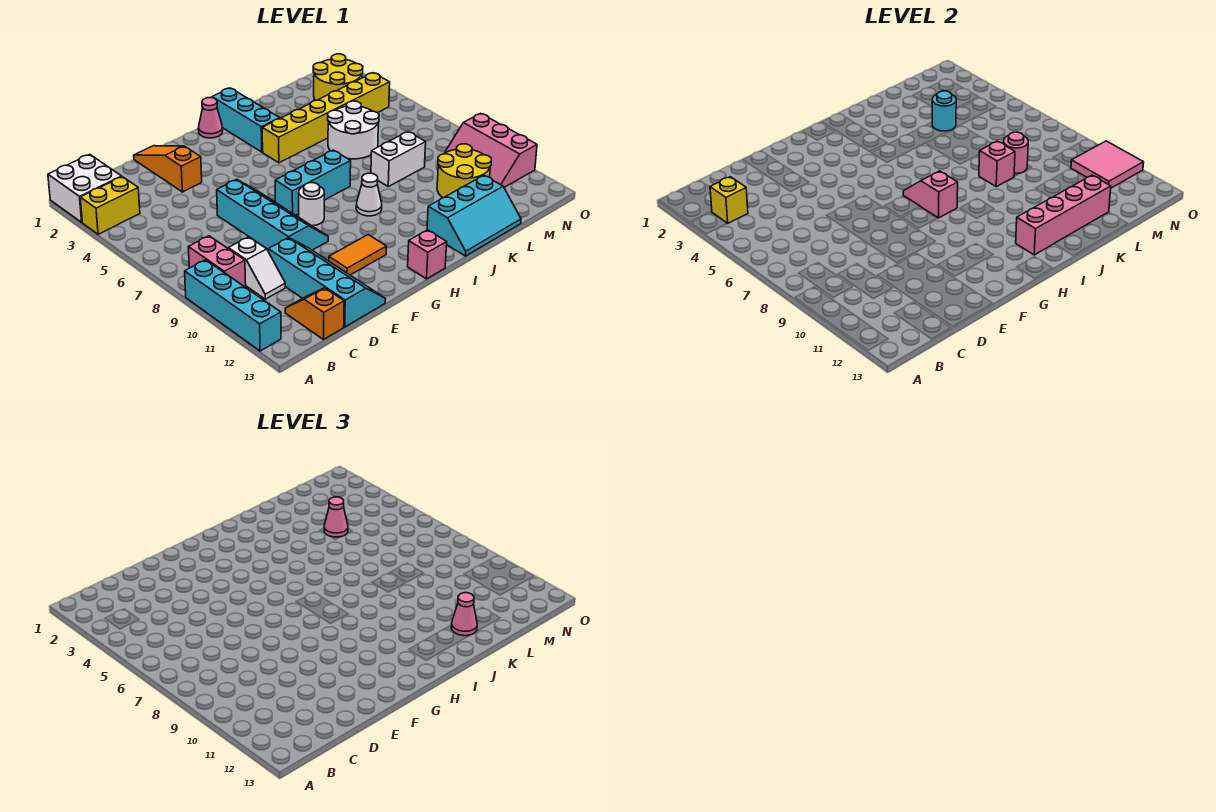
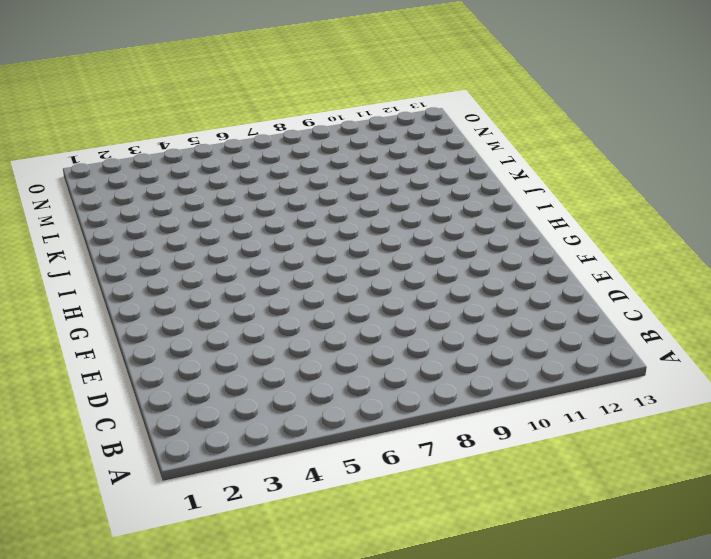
none -> white 2x2 brick [48,154,122,222]
none -> yellow 1x2 brick [80,177,140,234]
none -> cyan 1x4 brick [185,260,281,351]
none -> pink 1x2 brick [188,236,246,287]

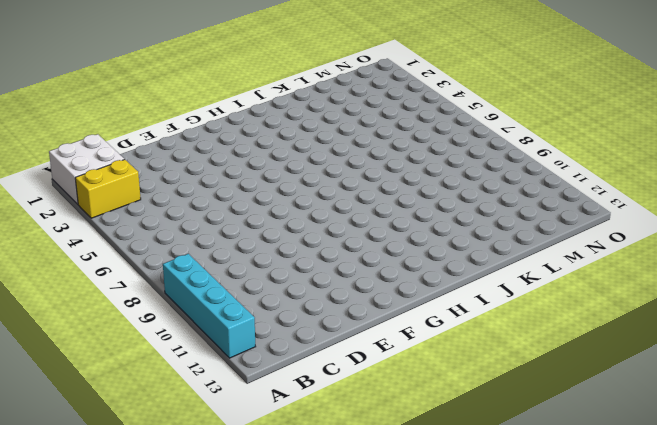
none -> pink 1x2 brick [188,236,246,287]
none -> white 1x2 slope [228,237,286,299]
none -> orange 1x2 slope [285,288,344,339]
none -> cyan 2x4 slope [268,238,385,327]

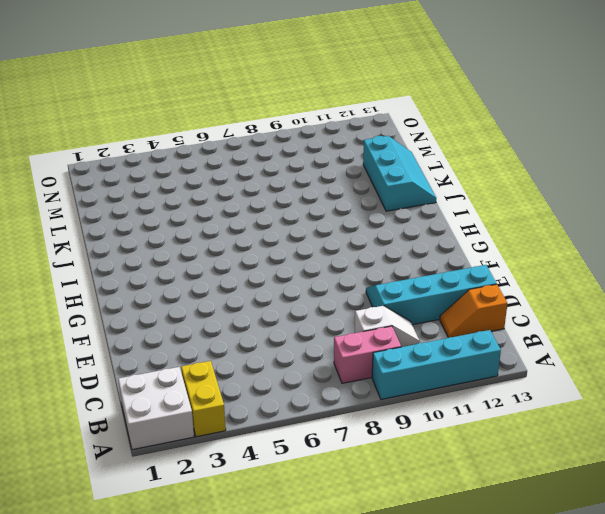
none -> orange 1x3 slope [134,146,202,192]
none -> cyan 2x4 slope [217,179,328,250]
none -> orange 1x2 tile [329,235,386,275]
none -> cyan 1x3 brick [275,150,351,215]

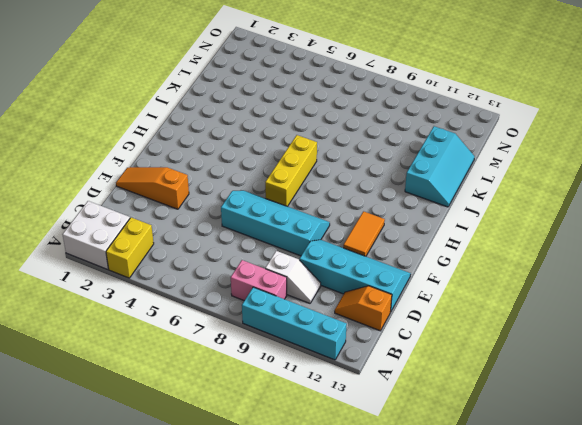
yellow 1x3 brick [265,135,317,206] -> cyan 1x3 brick [275,150,351,215]
none -> white 1x1 round brick [299,183,324,226]
none -> pink 1x1 cone [198,98,223,138]
none -> pink 1x1 brick [408,230,447,279]
none -> cyan 1x3 brick [212,88,280,152]

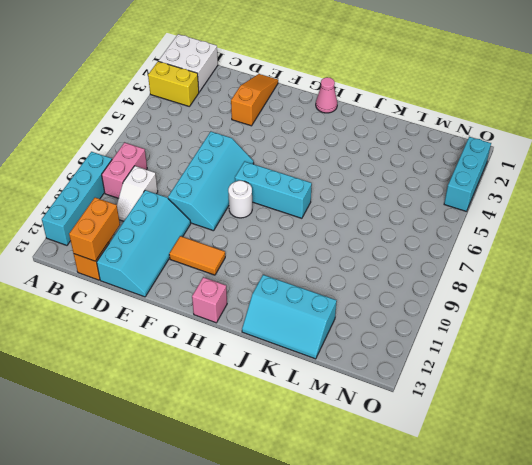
orange 1x2 brick [69,198,120,261] -> none
cyan 1x3 brick [444,137,491,211] -> cyan 1x3 brick moved to [212,88,280,152]
none -> yellow 1x6 brick [262,73,390,163]
none -> white 1x1 cone [356,173,382,216]
none -> white 2x2 round brick [328,101,379,159]
none -> white 1x2 brick [371,132,426,187]

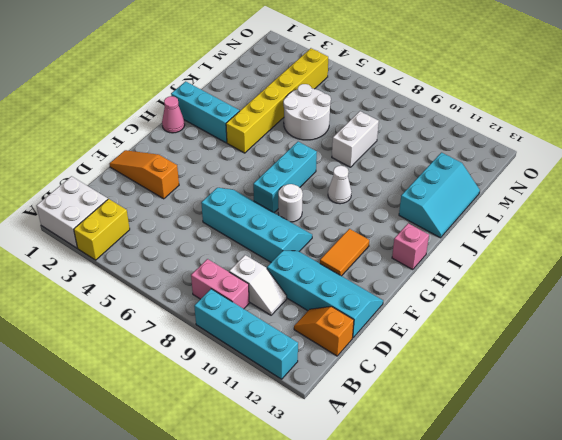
none -> yellow 2x2 round brick [437,144,491,198]
none -> yellow 2x2 round brick [313,54,363,100]
none -> pink 2x3 slope [445,113,537,187]
none -> yellow 1x1 brick [710,177,748,223]

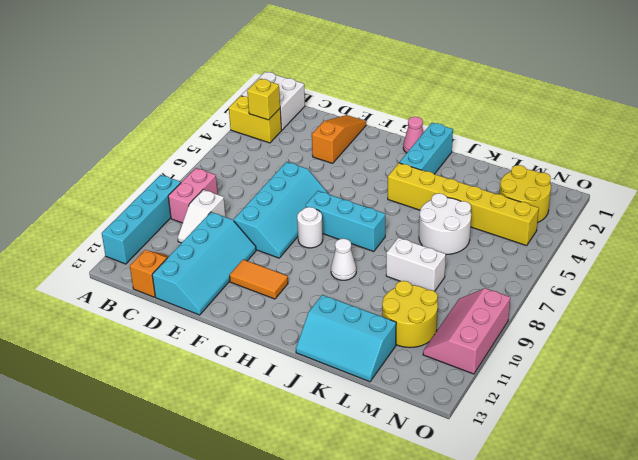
none -> pink 1x1 brick [408,230,447,279]
none -> pink 1x2 slope [903,171,958,218]
none -> pink 1x4 brick [1016,175,1111,255]
none -> pink 1x1 brick [979,141,1015,187]

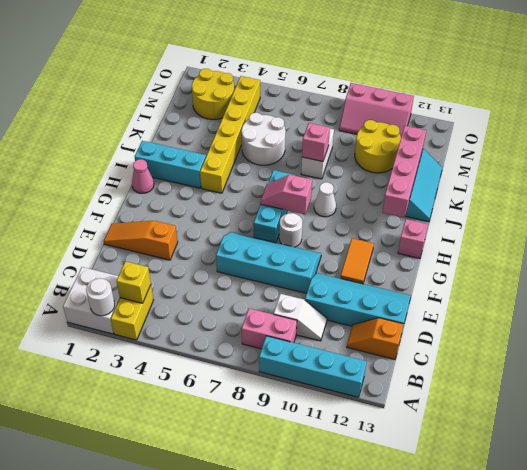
white 1x1 round brick [86,278,115,316] -> none
none -> cyan 1x1 round brick [932,91,956,131]
none -> pink 1x1 round brick [1004,132,1028,174]
none -> pink 2x2 tile [1071,141,1144,188]
none -> pink 1x1 cone [451,593,477,636]

